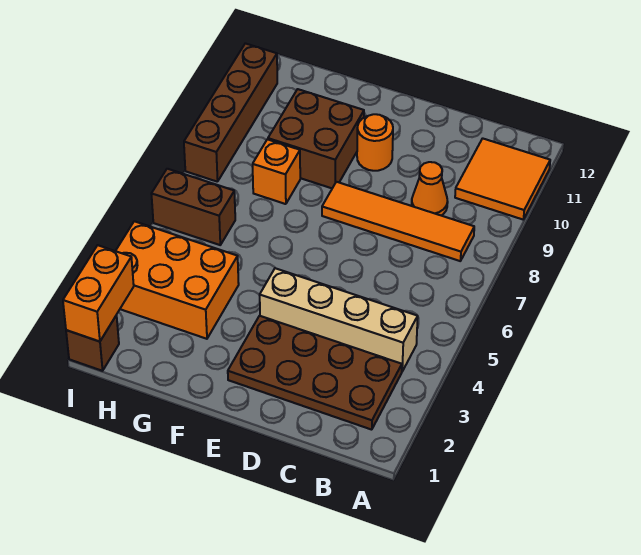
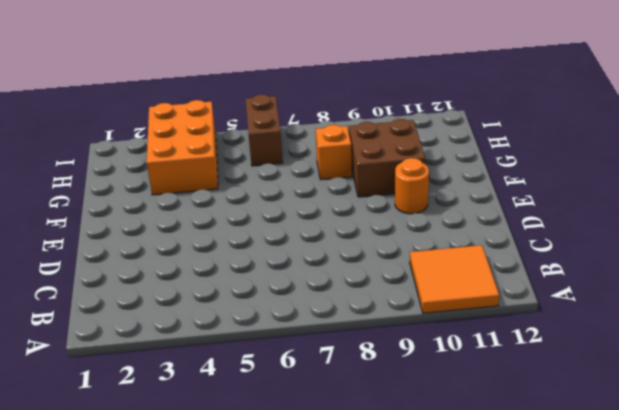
none -> brown 2x4 plate [228,316,402,430]
none -> tan 1x4 brick [260,268,418,371]
none -> orange 1x4 tile [322,182,474,261]

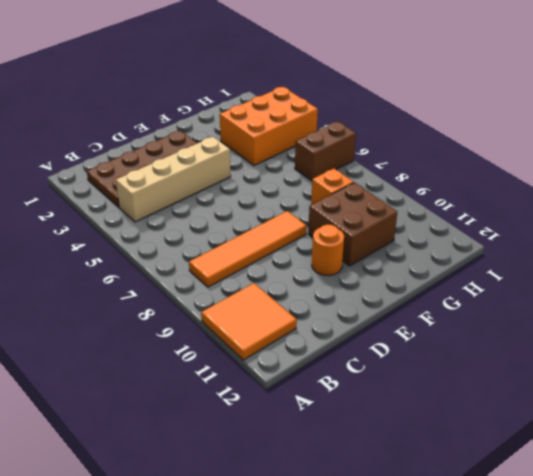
none -> orange 1x1 cone [412,162,448,216]
none -> brown 1x1 brick [66,315,119,371]
none -> brown 1x4 brick [184,43,277,182]

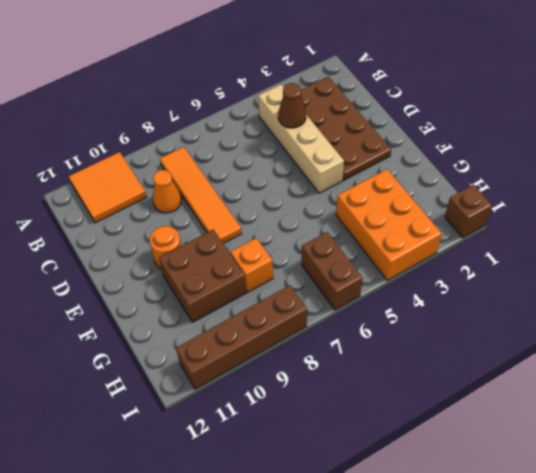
brown 1x1 cone [278,83,306,128] -> none
none -> orange 1x2 brick [63,245,134,342]

